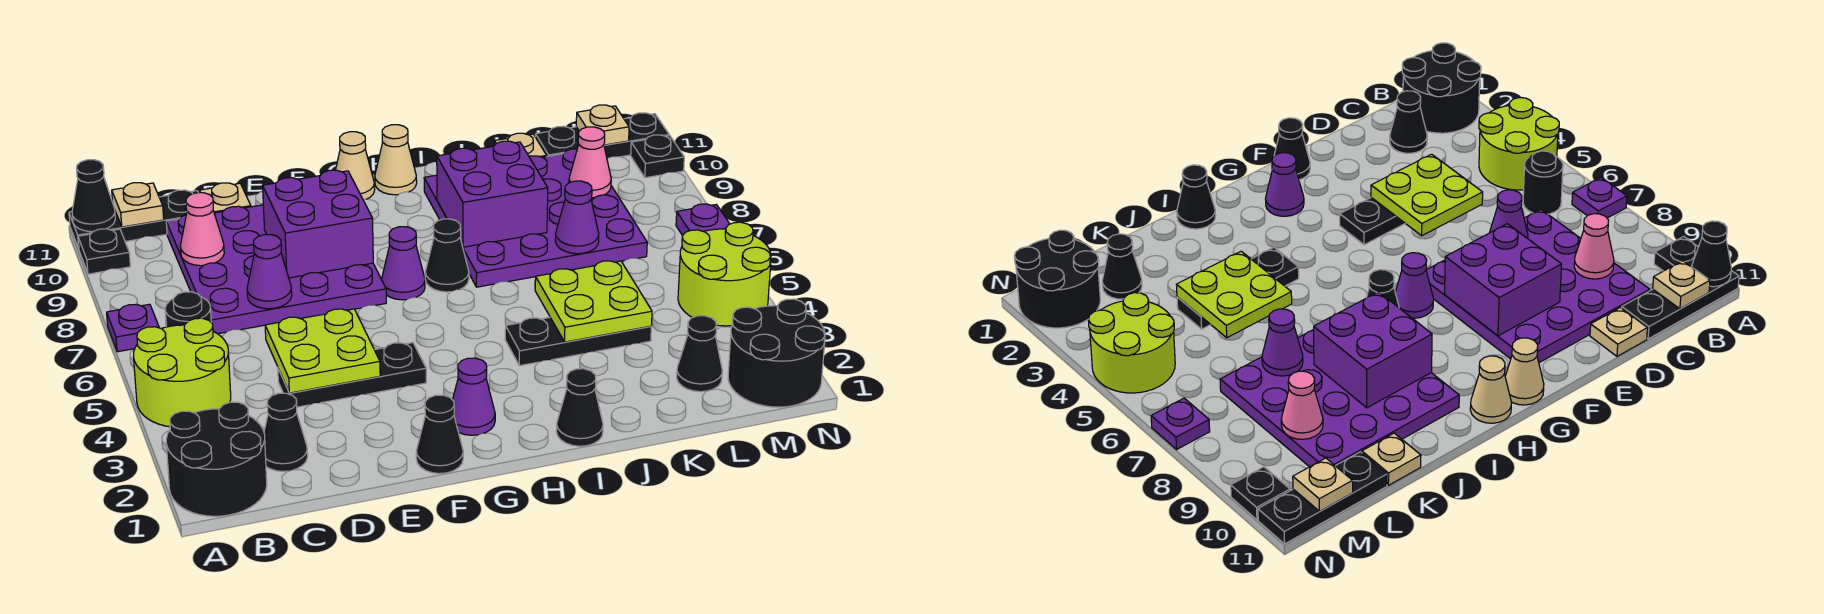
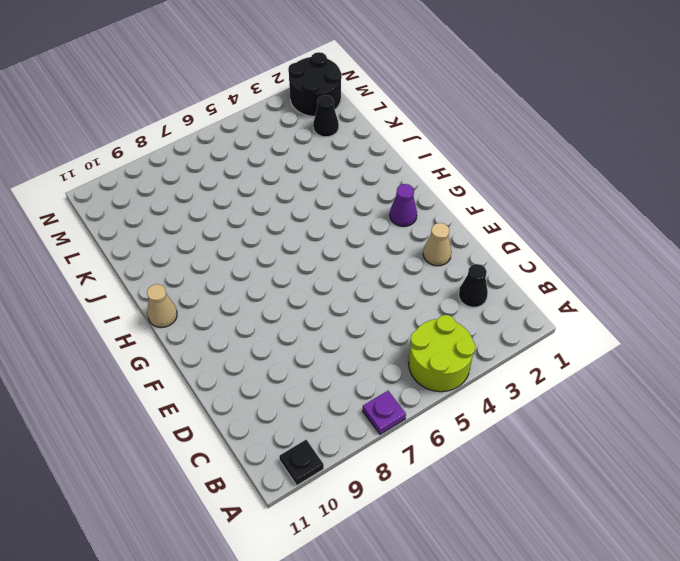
tan 1x1 cone [423,223,452,266] -> tan 1x1 cone moved to [336,132,375,199]
none -> black 2x2 round brick [166,402,267,516]
none -> black 1x3 plate [69,190,198,249]
none -> black 1x1 round brick [165,292,211,327]
none -> purple 4x4 plate [166,205,386,334]

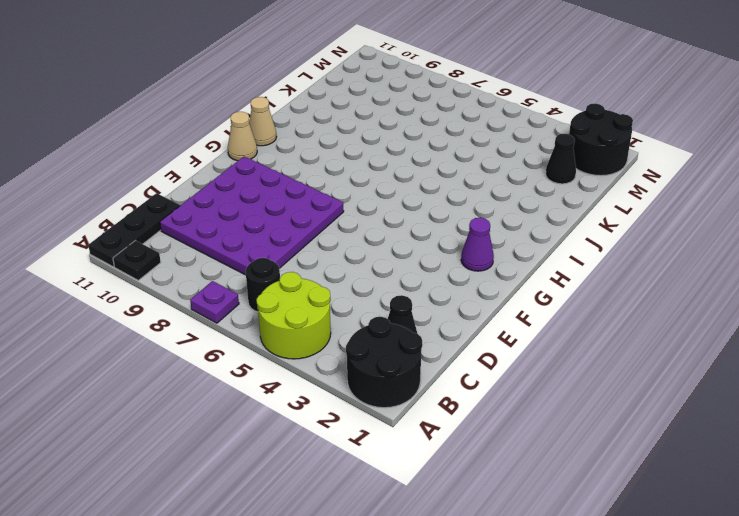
none -> black 1x3 plate [278,343,426,407]
none -> tan 1x1 plate [200,183,251,213]
none -> black 1x1 cone [416,395,463,474]
none -> purple 1x1 cone [381,227,425,300]

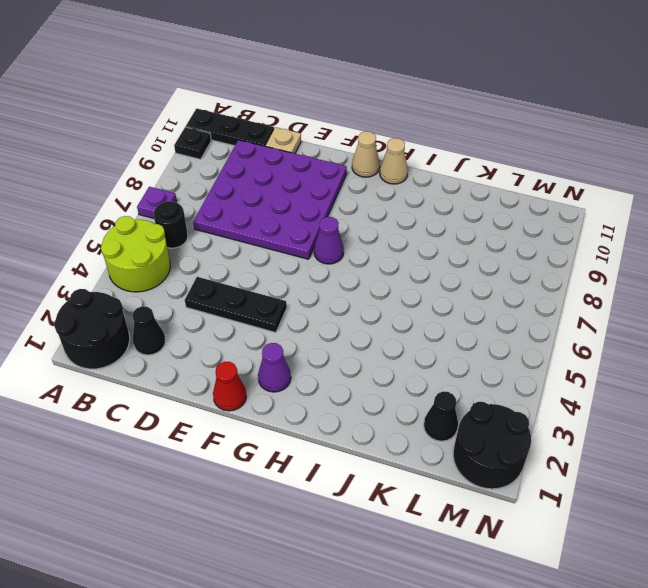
red 1x1 cone [213,362,247,411] -> black 1x1 cone [416,395,463,474]
none -> black 1x1 cone [425,219,469,292]
none -> black 1x1 cone [556,369,603,446]
none -> black 1x3 plate [505,318,651,366]
none -> purple 4x4 plate [424,149,647,287]

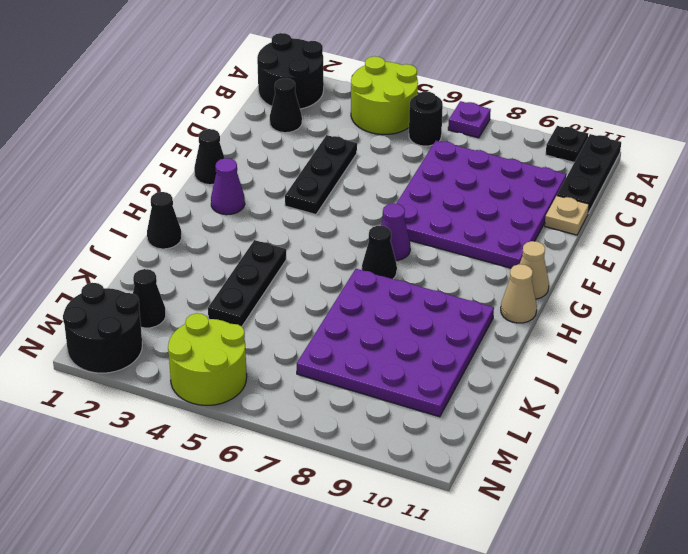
none -> tan 1x1 plate [494,133,547,157]
none -> black 1x3 plate [535,113,669,158]
none -> purple 1x1 plate [676,204,729,236]
none -> black 1x1 plate [631,135,684,178]

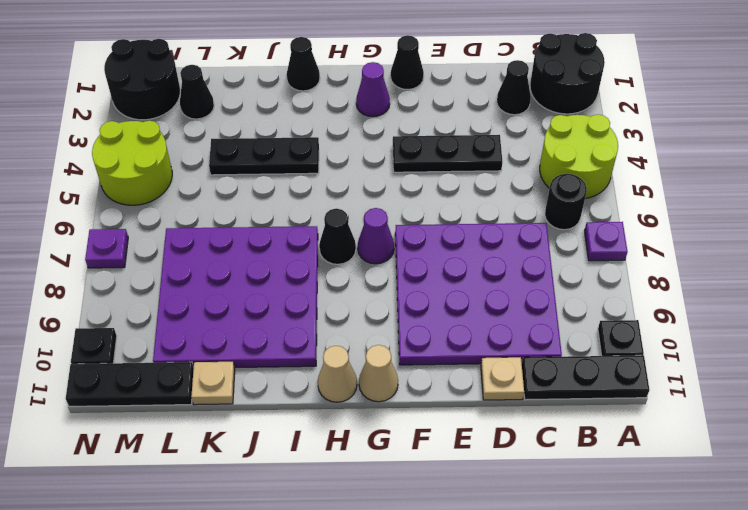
none -> black 1x1 cone [72,160,115,232]
none -> tan 1x1 plate [112,183,164,227]
none -> pink 1x1 cone [180,193,224,266]
none -> lime 2x2 plate [265,309,380,393]

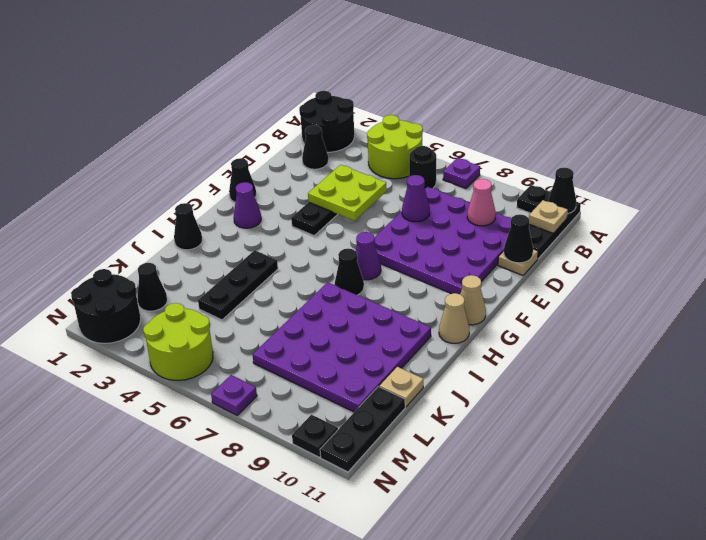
black 1x1 cone [504,215,533,263] -> none
none -> purple 2x2 brick [263,170,373,278]
none -> purple 2x2 brick [437,141,548,247]
none -> lime 2x2 plate [535,261,652,342]
none -> purple 1x1 cone [555,181,599,254]

